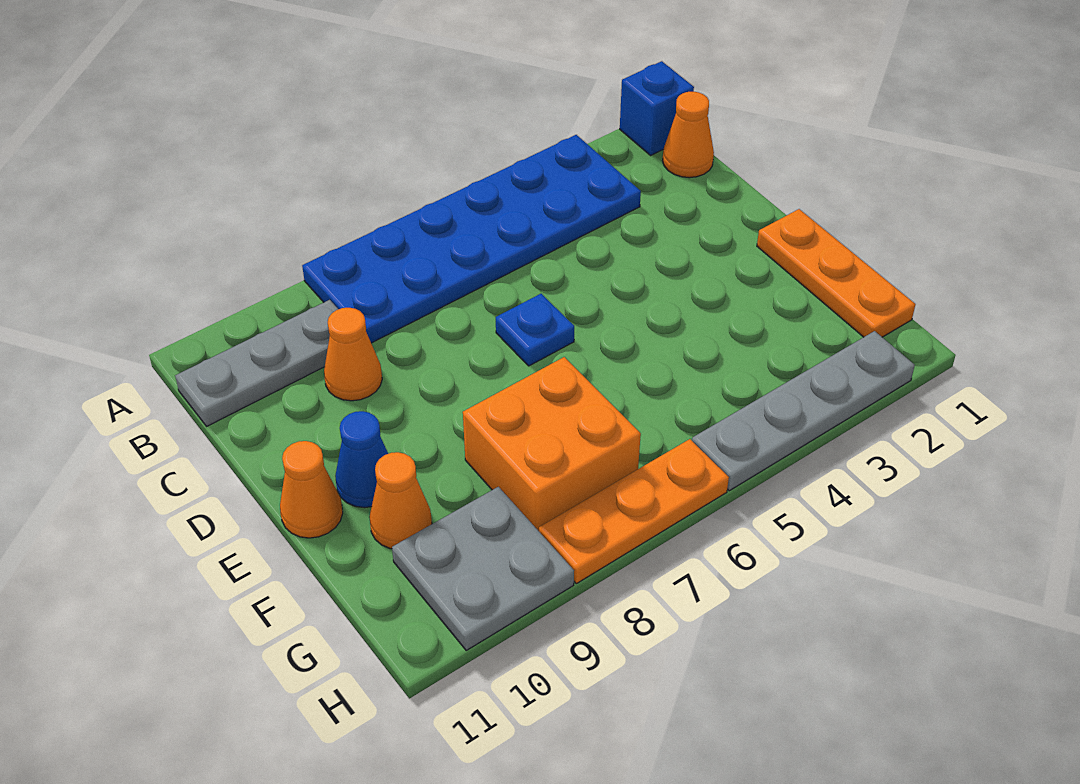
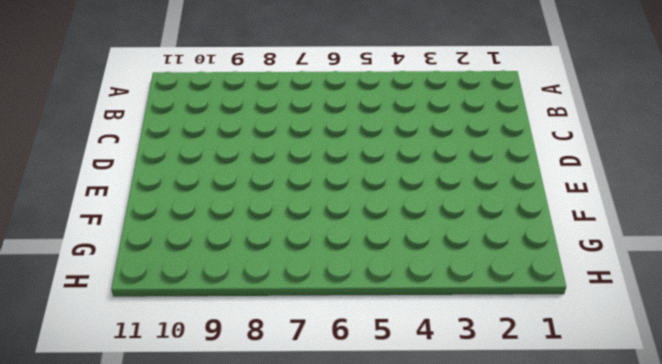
none -> blue 1x1 brick [620,61,694,155]
none -> blue 2x6 plate [302,135,641,343]
none -> orange 1x1 cone [663,92,714,178]

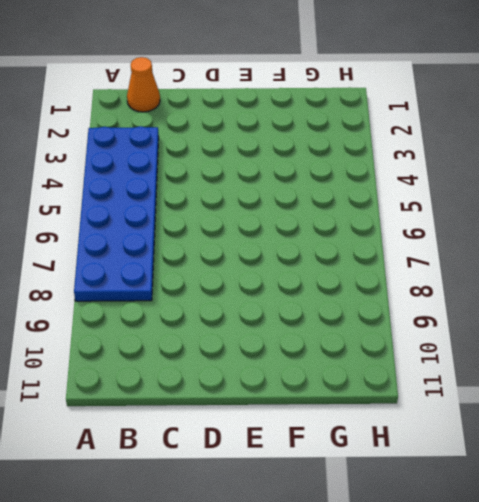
none -> blue 1x1 brick [620,61,694,155]
none -> grey 1x3 plate [175,300,338,426]
none -> orange 1x1 cone [324,308,382,401]

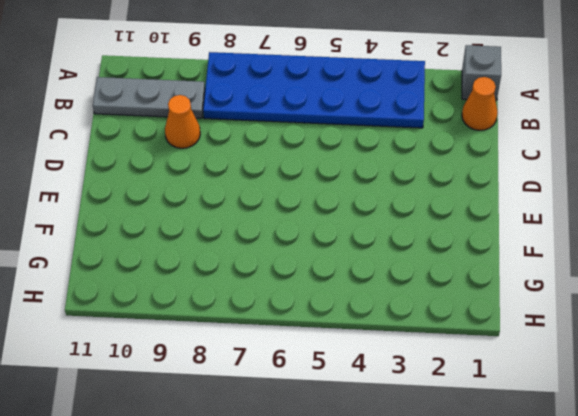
grey 1x1 brick [462,45,501,101] -> blue 1x1 brick [620,61,694,155]
none -> blue 1x1 plate [496,294,574,366]
none -> orange 1x3 plate [757,209,915,337]
none -> blue 1x1 cone [335,411,388,508]

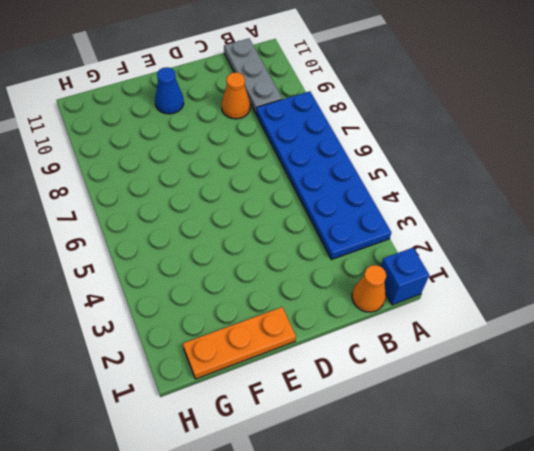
none -> blue 1x1 plate [496,294,574,366]
none -> orange 1x1 cone [280,441,343,538]
none -> orange 2x2 brick [463,357,641,531]

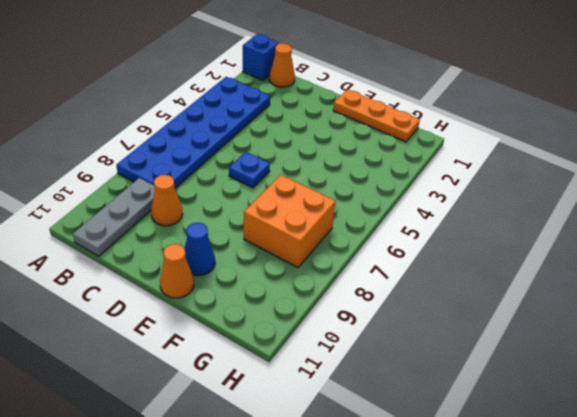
none -> orange 1x1 cone [369,452,432,549]
none -> grey 2x2 plate [392,487,574,650]
none -> grey 1x4 plate [692,331,915,491]

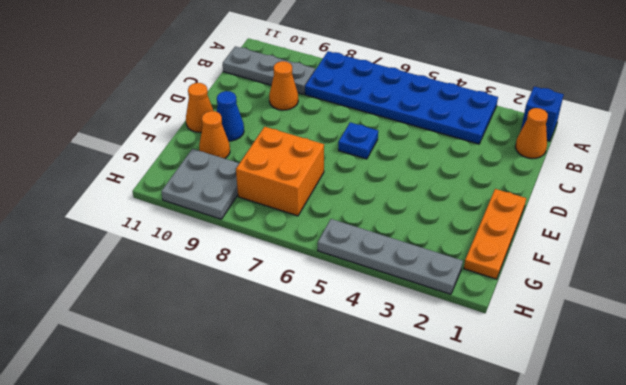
none -> orange 1x3 plate [539,439,729,584]

